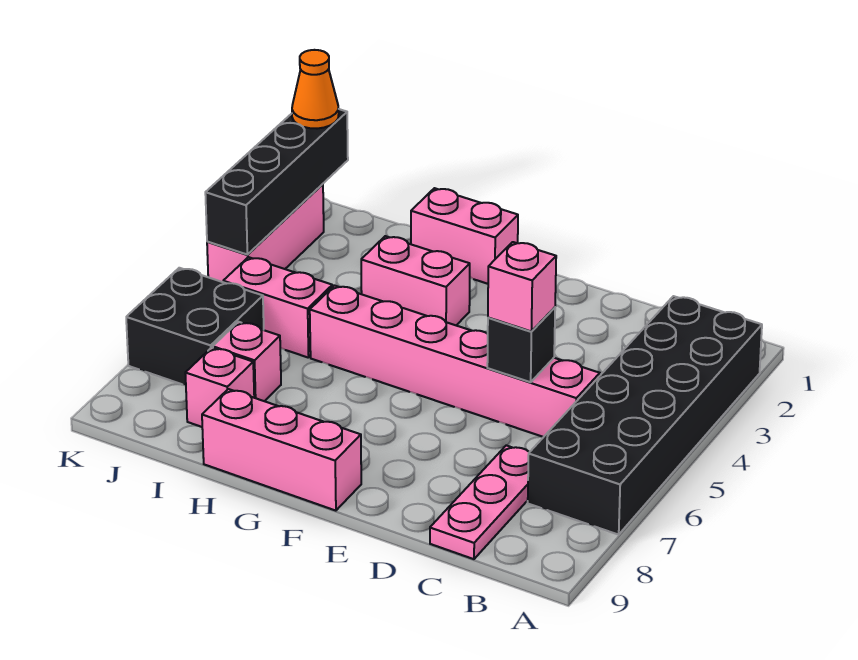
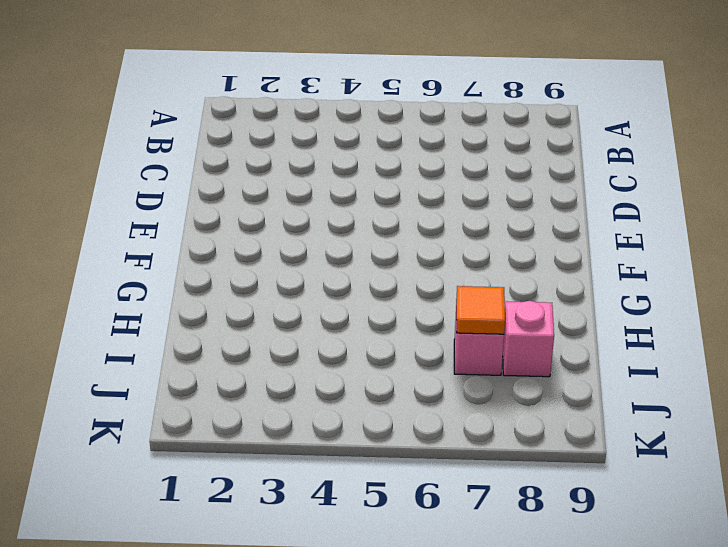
orange 1x1 tile [456,286,505,334] -> none
none -> black 2x6 brick [528,296,762,535]
none -> pink 1x6 brick [310,286,600,437]
none -> pink 1x3 plate [430,445,529,559]

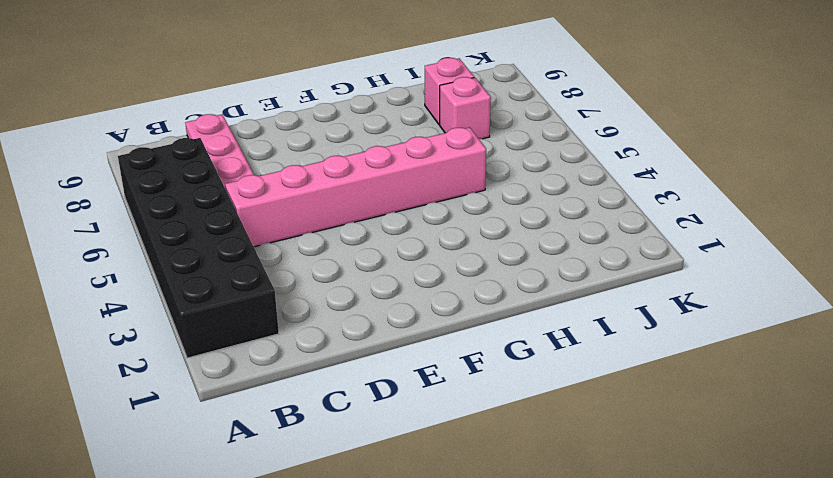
none -> pink 1x3 brick [202,389,361,511]
none -> pink 1x2 brick [411,188,518,284]
none -> pink 1x2 brick [361,236,470,325]

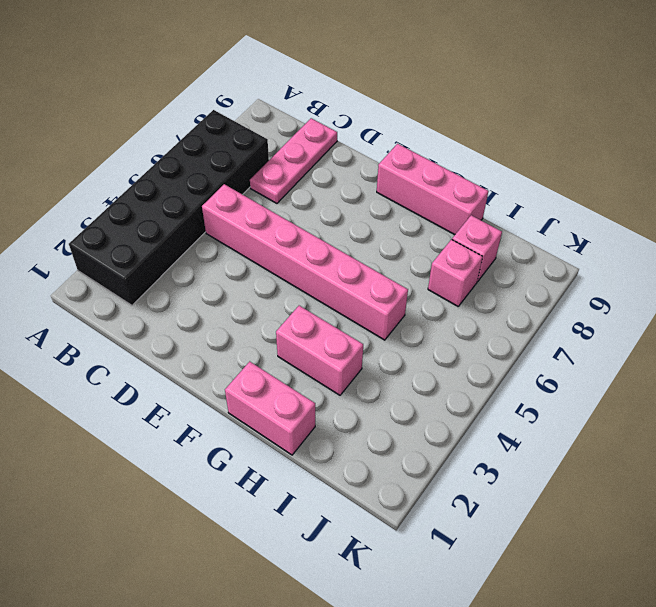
none -> pink 1x2 brick [223,257,332,358]
none -> black 2x2 brick [126,268,264,386]
none -> pink 1x3 brick [207,184,324,282]

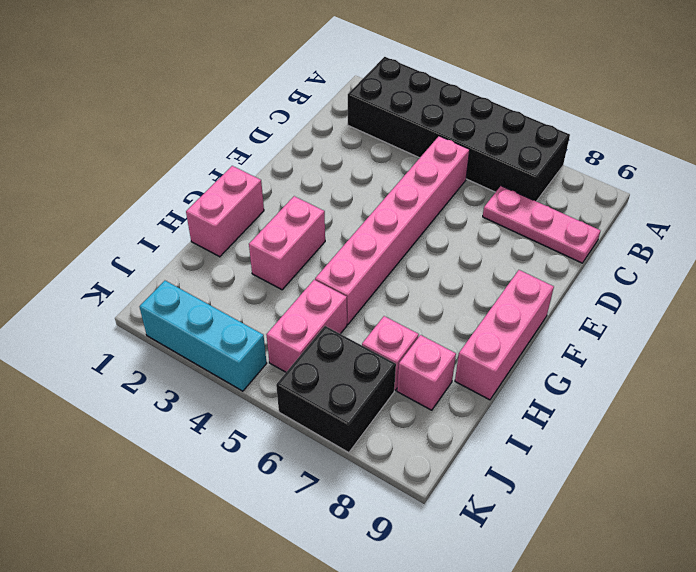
cyan 1x3 brick [140,281,267,391] -> pink 1x3 brick [207,184,324,282]
none -> black 1x1 brick [487,307,555,382]
none -> black 1x4 brick [205,109,348,254]
none -> pink 1x1 brick [488,242,556,332]

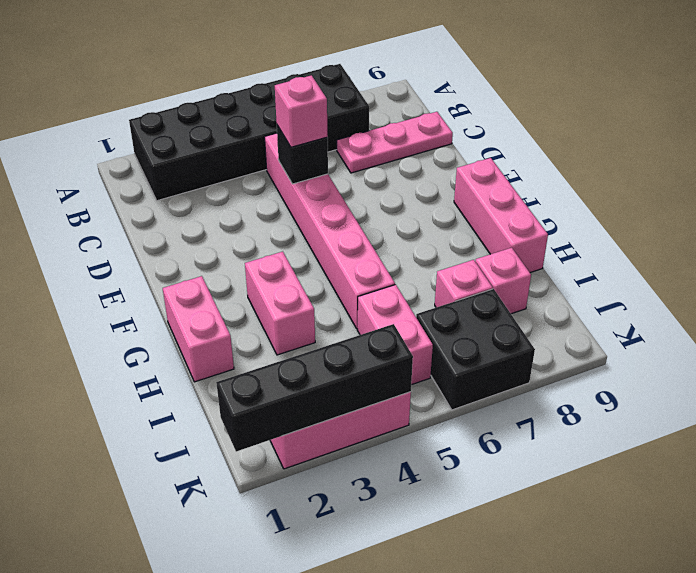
none -> orange 1x1 cone [292,50,339,129]

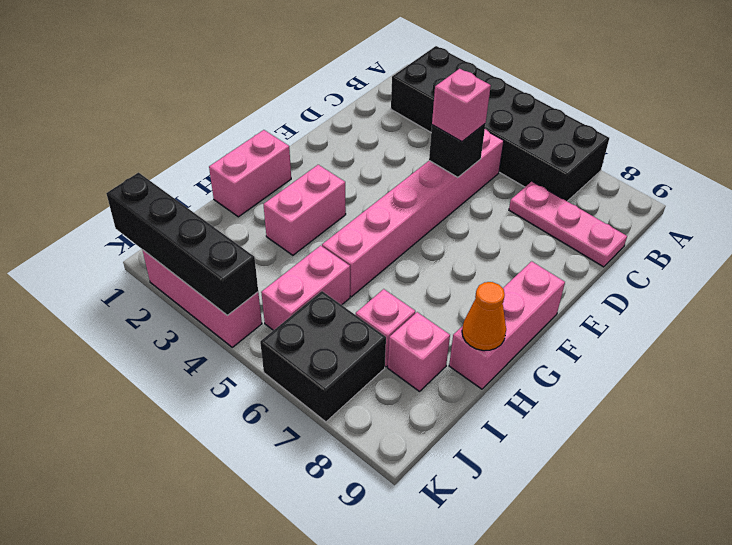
orange 1x1 cone [462,282,506,351] -> orange 1x1 cone moved to [292,50,339,129]

